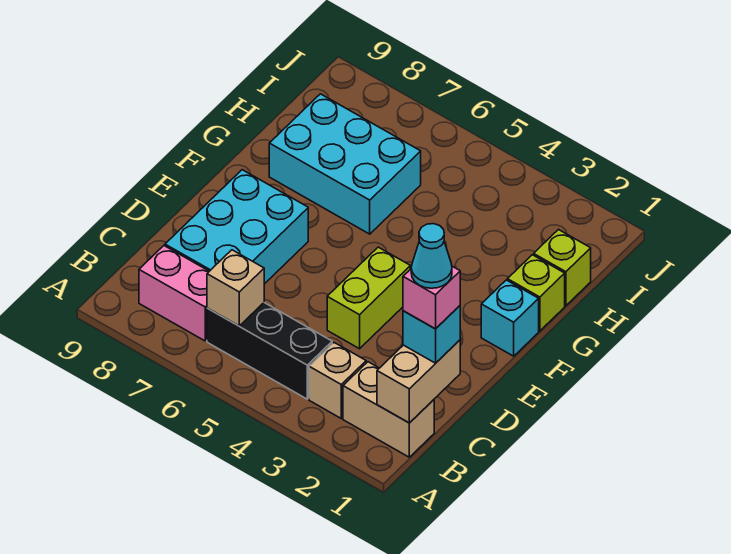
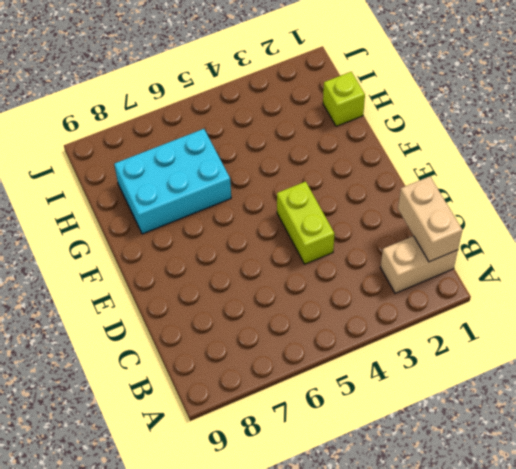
none -> tan 1x1 brick [309,343,366,418]
none -> black 1x3 brick [207,303,332,399]
none -> pink 1x2 brick [139,246,209,341]

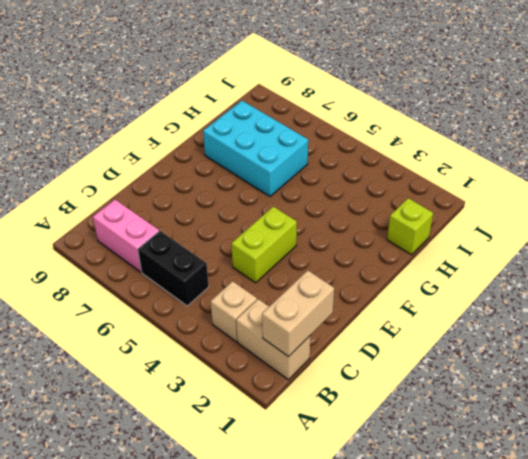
black 1x2 brick [138,231,209,306] -> black 1x3 brick [207,303,332,399]
none -> cyan 2x3 brick [165,170,308,284]
none -> cyan 1x1 brick [481,280,539,356]
none -> lime 1x1 brick [507,255,565,331]

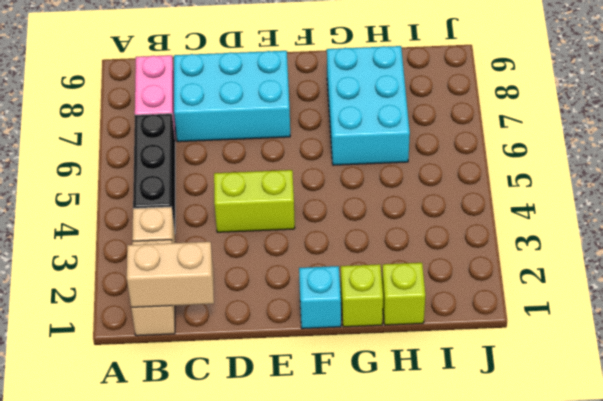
none -> tan 1x1 brick [207,250,264,326]
none -> cyan 1x1 brick [403,306,460,363]
none -> pink 1x1 brick [403,266,460,329]

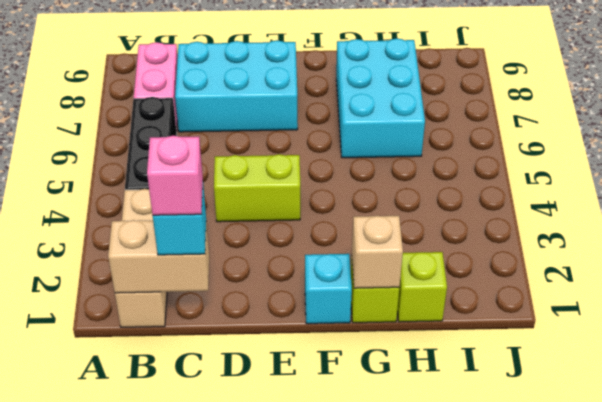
tan 1x1 brick [352,216,403,288] -> tan 1x1 brick moved to [207,250,264,326]
none -> cyan 1x1 cone [411,224,452,288]

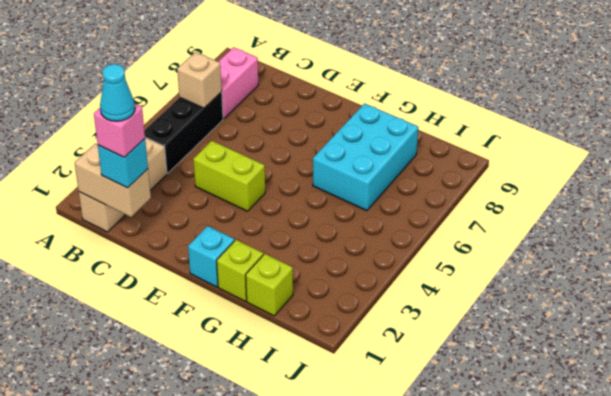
none -> cyan 2x3 brick [165,170,308,284]

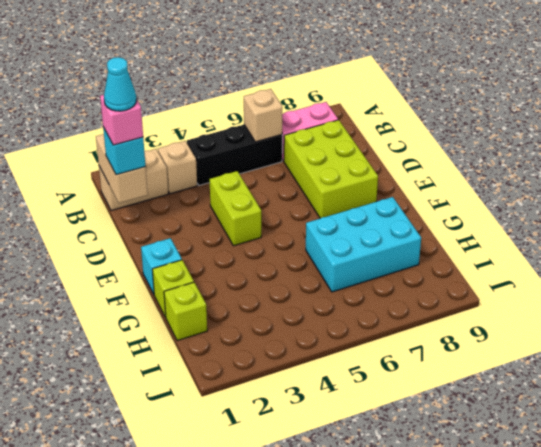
lime 2x3 brick [284,120,378,218] -> cyan 2x3 brick [165,170,308,284]

